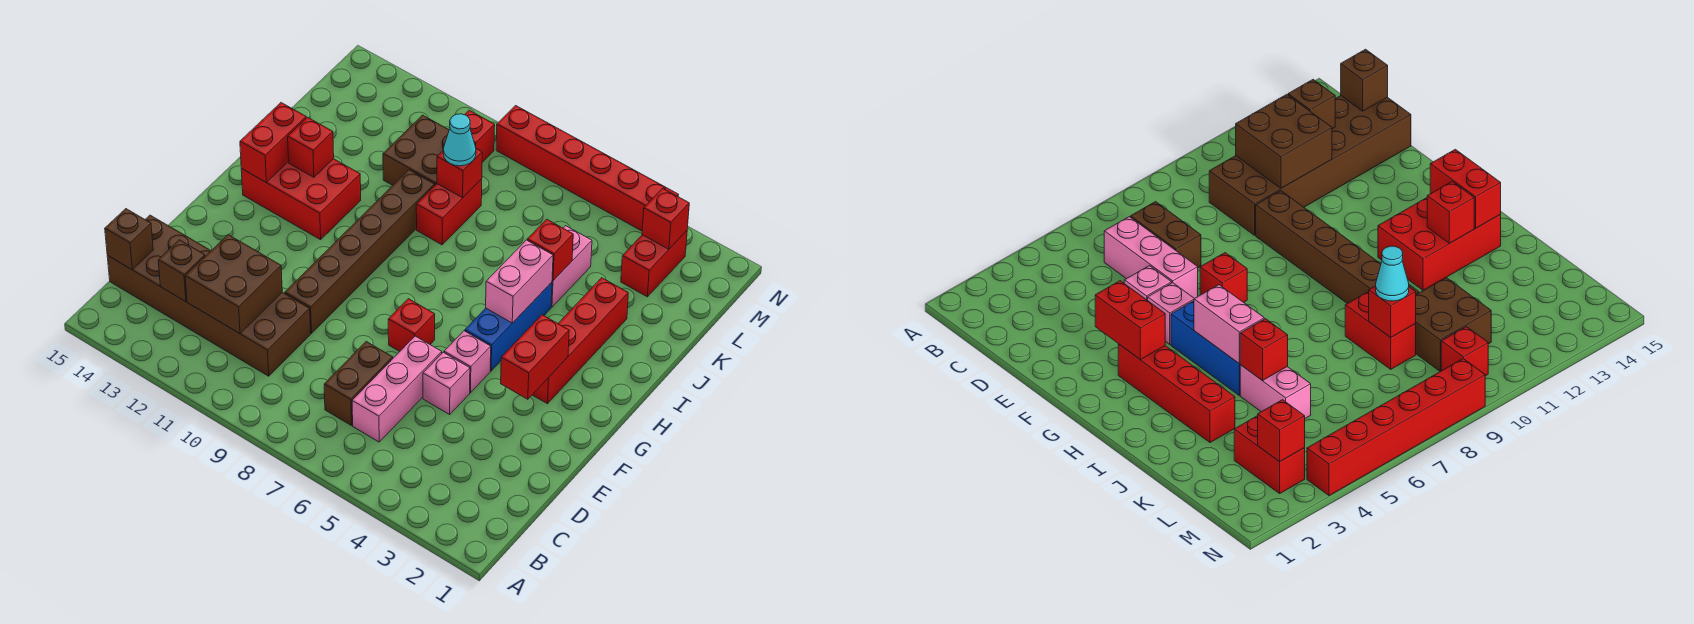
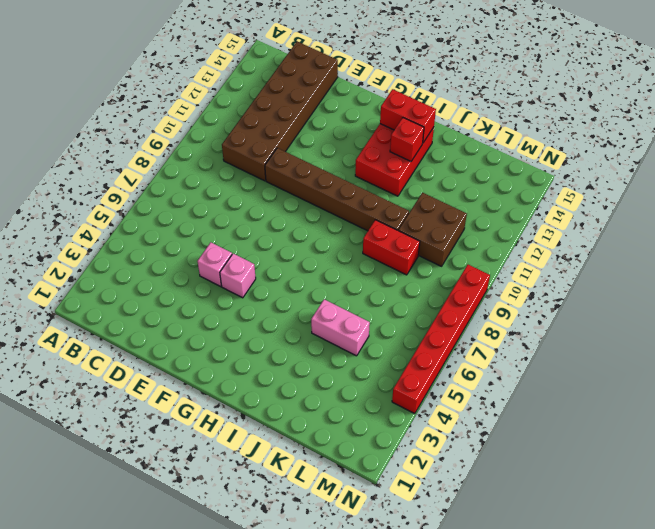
none -> pink 1x3 brick [352,336,442,442]
none -> brown 1x2 brick [324,342,393,425]
none -> red 1x1 brick [388,299,435,351]

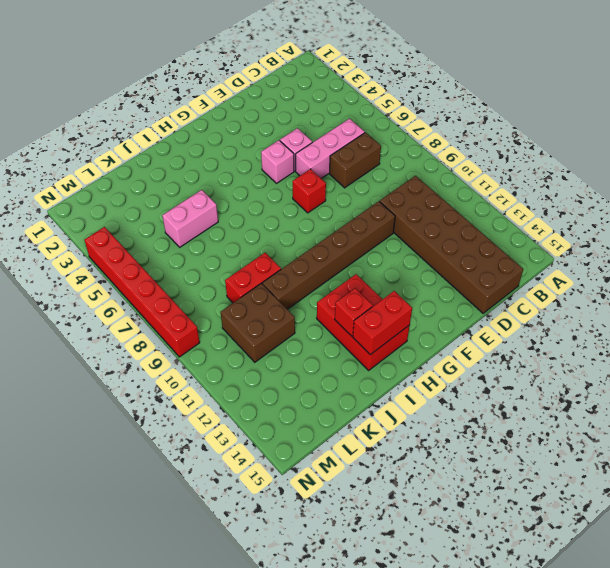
none -> red 1x4 brick [533,278,628,404]
none -> blue 1x3 brick [465,282,552,371]
none -> red 1x2 brick [621,231,687,297]

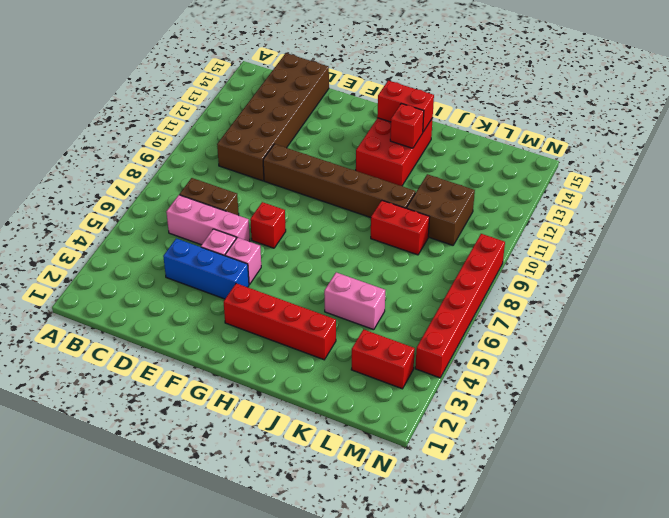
blue 1x3 brick [163,238,249,299] -> blue 1x3 brick moved to [465,282,552,371]
none -> red 1x1 brick [465,110,495,162]
none -> brown 2x2 brick [185,235,282,334]
none -> brown 1x1 brick [158,240,205,302]

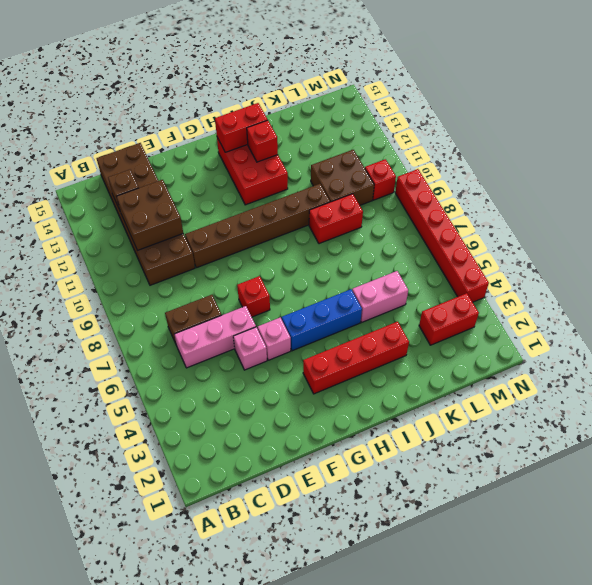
none -> brown 1x1 brick [105,209,153,270]
none -> red 1x2 brick [501,315,569,399]
none -> pink 1x2 brick [486,240,553,323]

